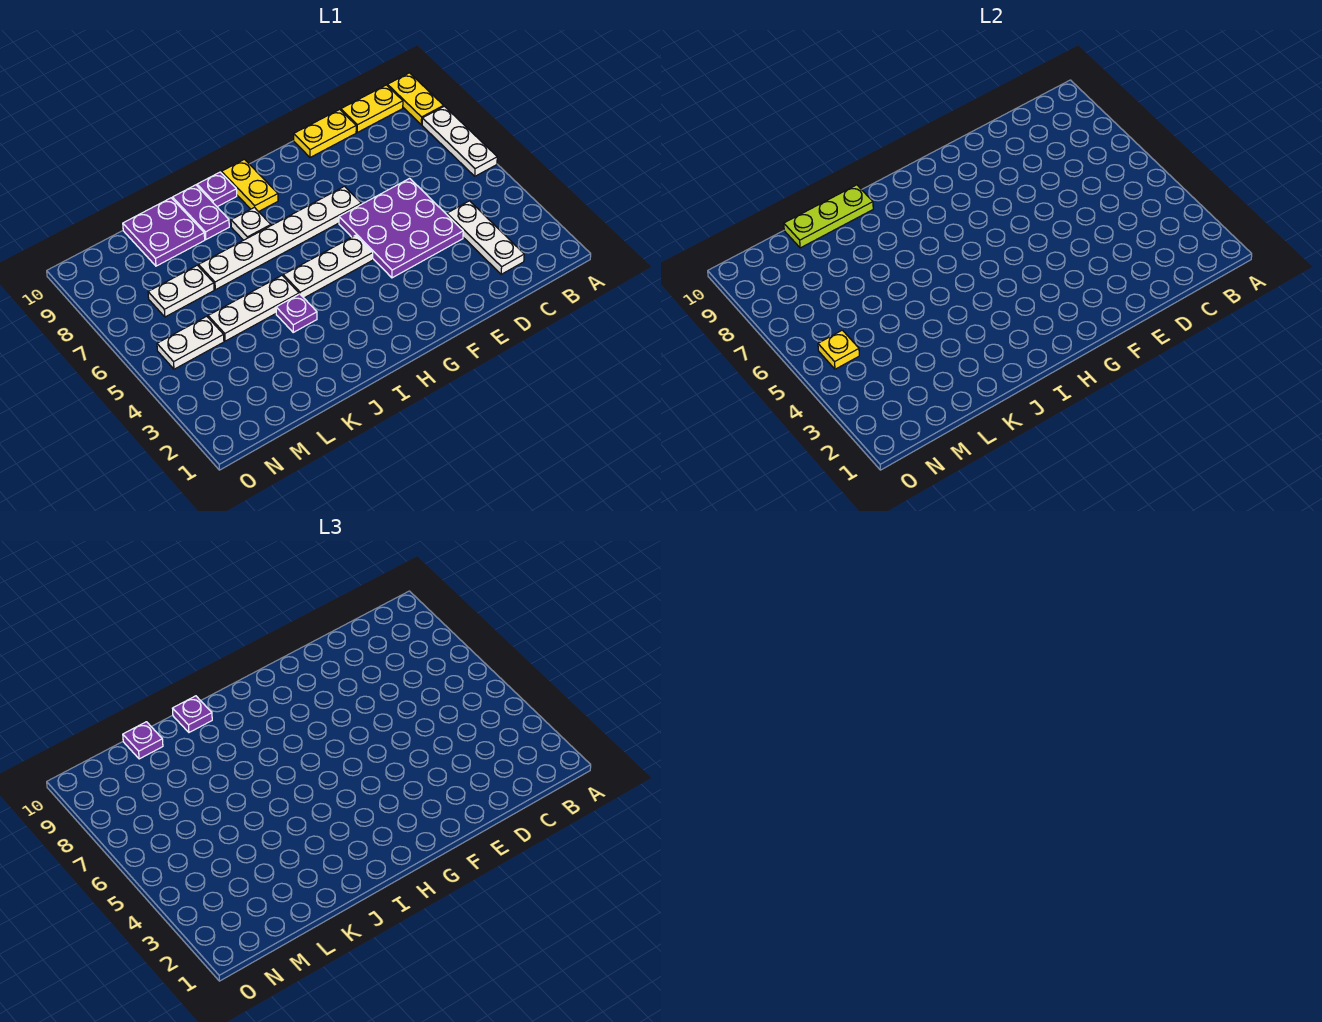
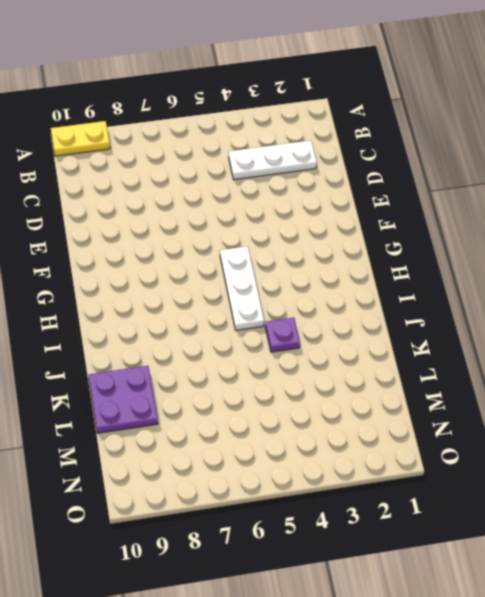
none -> white 1x3 plate [422,106,497,176]
none -> yellow 1x2 plate [341,85,403,132]
none -> purple 3x3 plate [339,178,463,278]

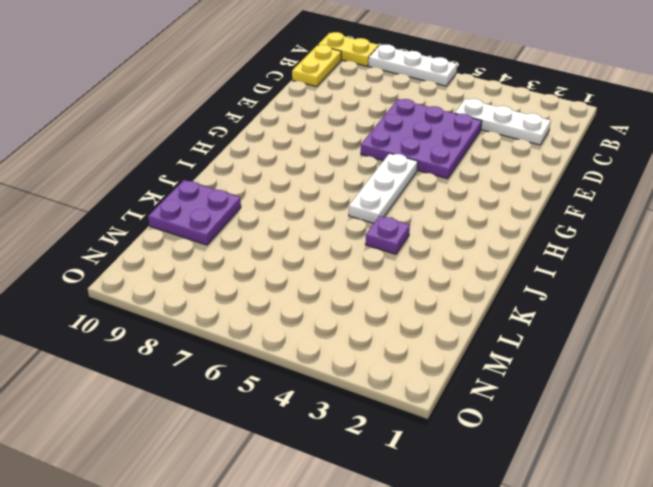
none -> yellow 1x2 plate [294,109,356,157]
none -> white 1x6 plate [199,186,361,290]
none -> yellow 1x2 plate [222,159,278,212]

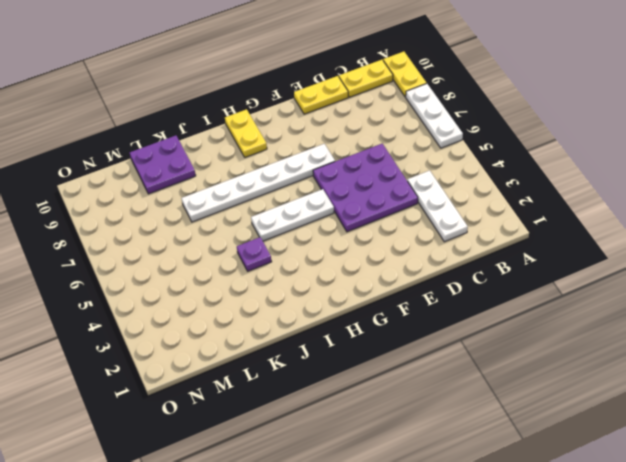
none -> white 1x1 plate [231,207,271,240]
none -> purple 1x1 plate [197,172,237,207]
none -> white 1x3 plate [208,276,299,341]

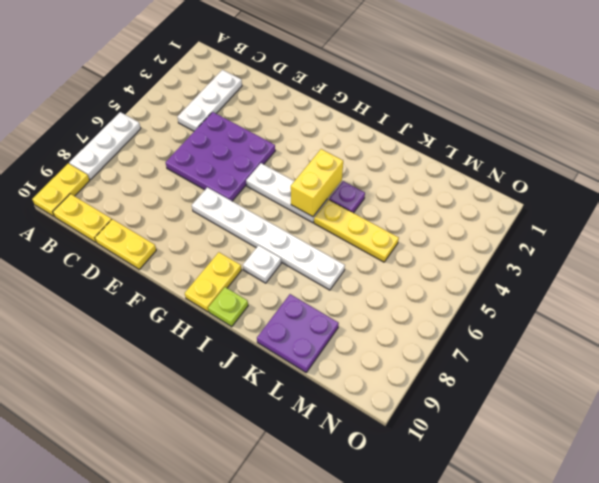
yellow 1x2 brick [291,149,343,217] -> none
lime 1x1 plate [208,287,248,327] -> purple 1x1 plate [197,172,237,207]
yellow 1x3 plate [314,200,399,262] -> white 1x3 plate [208,276,299,341]
none -> purple 1x2 plate [172,185,229,239]
none -> white 1x2 plate [148,265,214,317]
none -> white 1x2 plate [157,316,224,369]

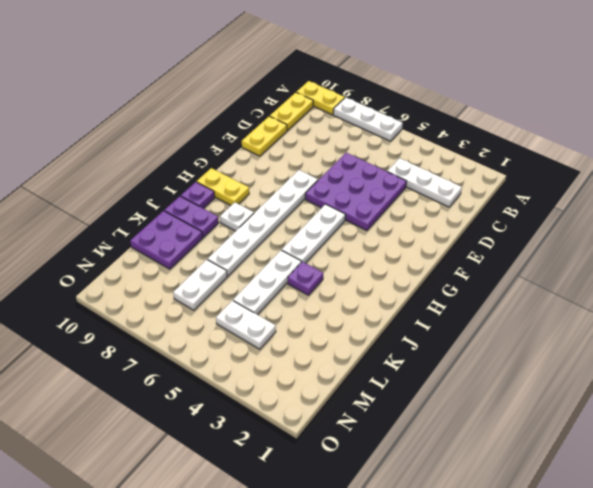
white 1x2 plate [216,300,276,349] -> white 1x2 plate turned to [157,316,224,369]
none -> lime 1x3 plate [784,185,873,248]
none -> yellow 1x1 plate [818,330,859,369]
none -> purple 1x1 plate [172,696,212,732]

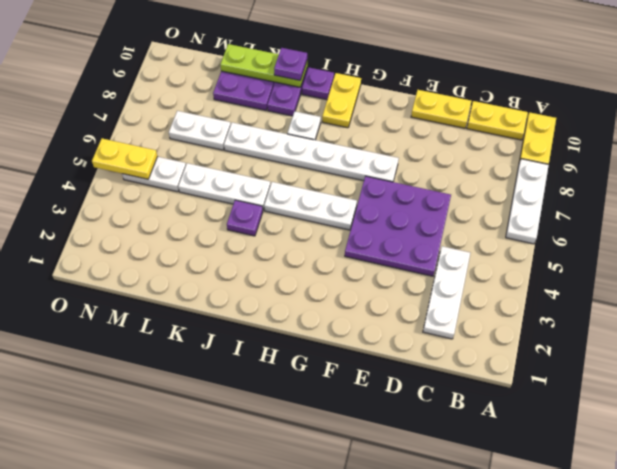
yellow 1x2 plate [92,138,158,179] -> yellow 1x1 plate [818,330,859,369]
none -> purple 1x1 plate [123,722,163,759]

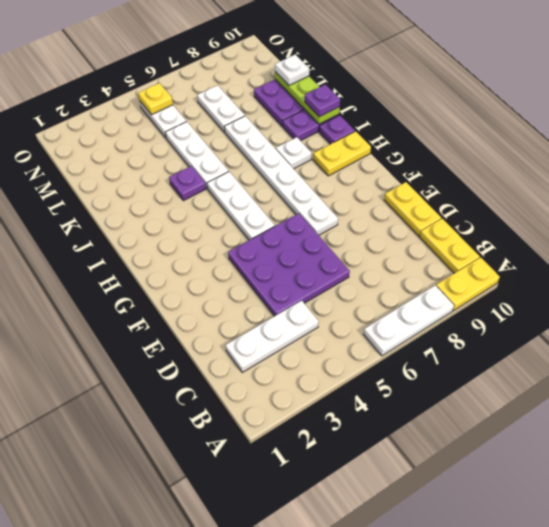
white 1x1 plate [275,55,309,85] -> purple 1x1 plate [123,722,163,759]

